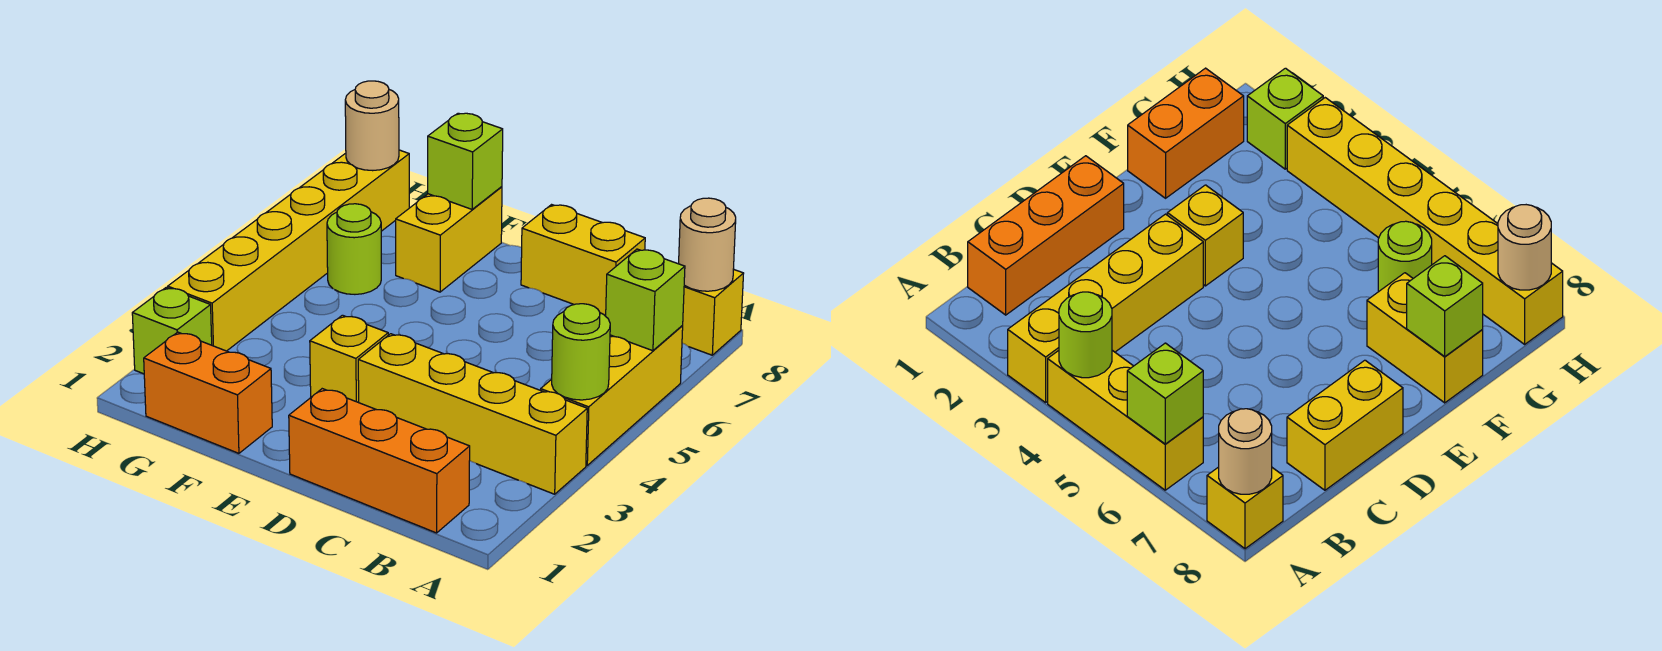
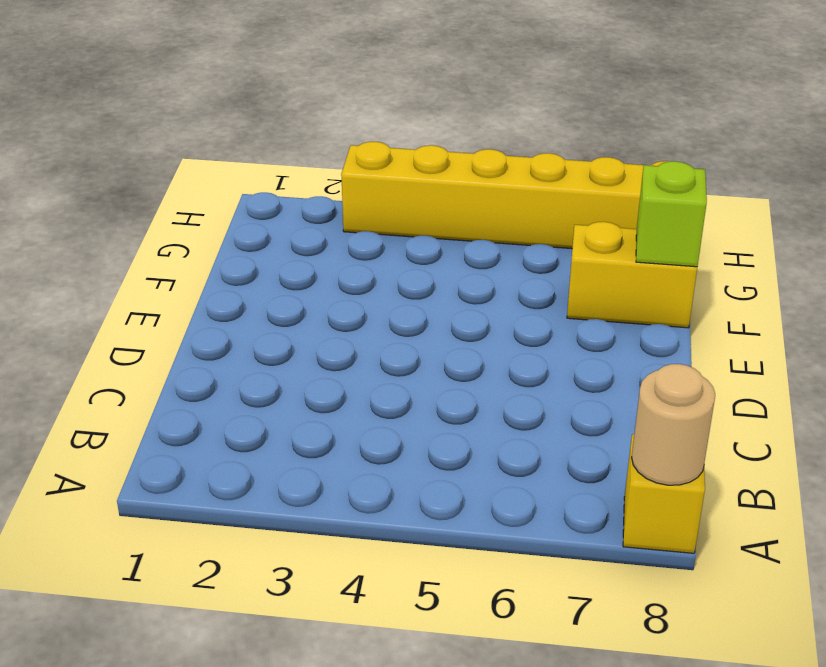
none -> yellow 1x4 brick [358,334,587,494]
none -> yellow 1x3 brick [541,326,683,465]
none -> orange 1x3 brick [289,389,470,533]

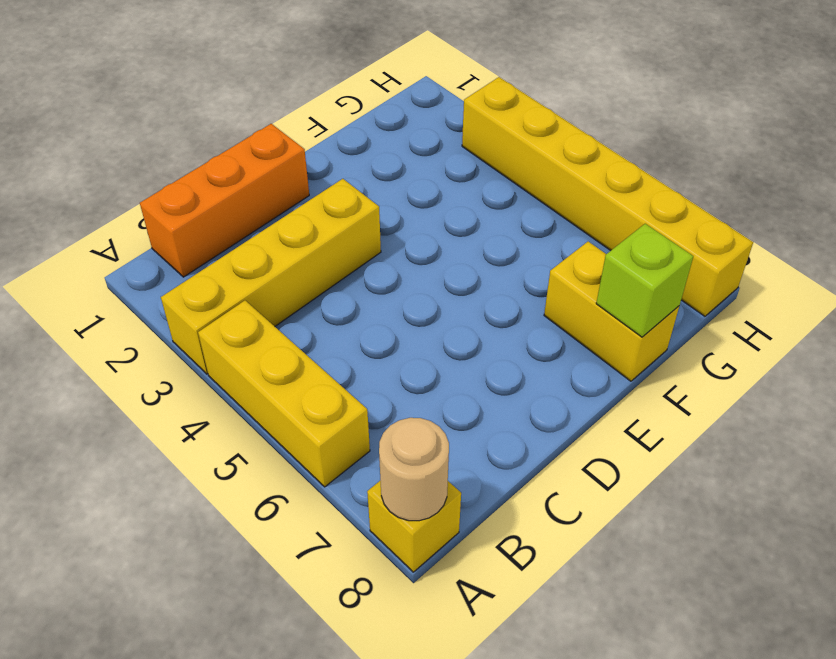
none -> yellow 1x2 brick [521,205,645,316]
none -> yellow 1x1 brick [310,315,388,402]
none -> orange 1x2 brick [144,332,272,453]

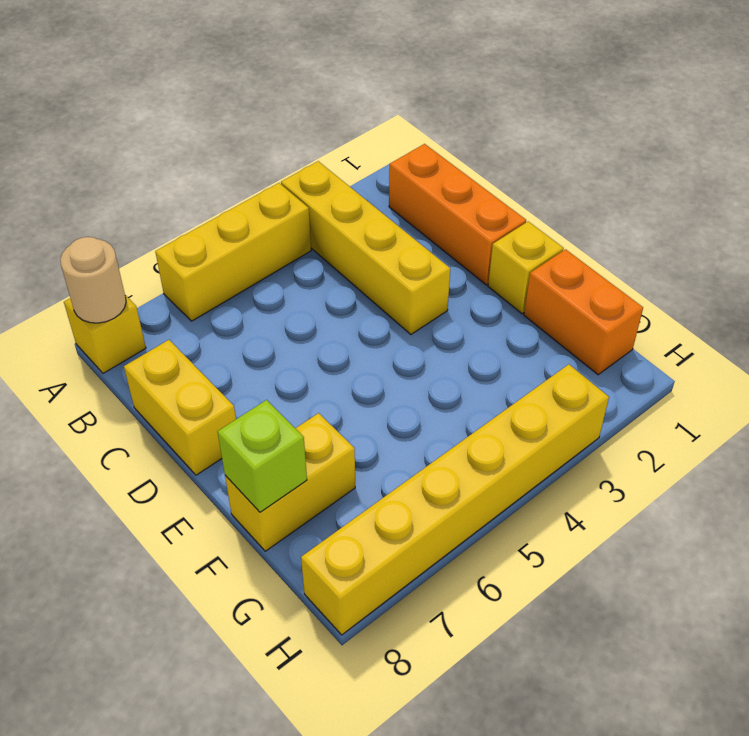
yellow 1x1 brick [488,221,564,314] -> yellow 1x1 brick moved to [310,315,388,402]
none -> lime 1x1 round brick [327,204,381,294]
none -> lime 1x1 brick [132,288,212,374]
none -> lime 1x1 round brick [552,304,610,400]

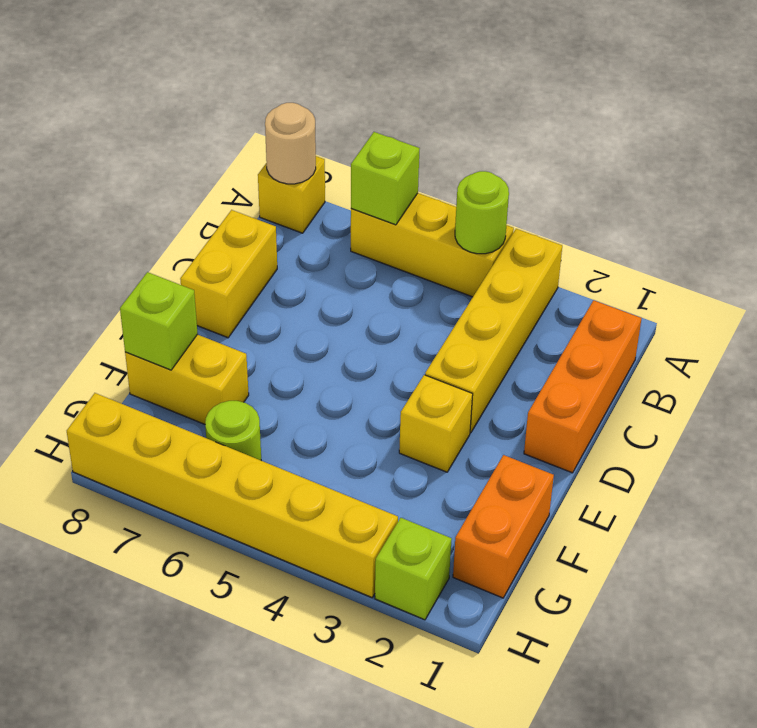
none -> tan 1x1 round brick [345,81,399,171]

